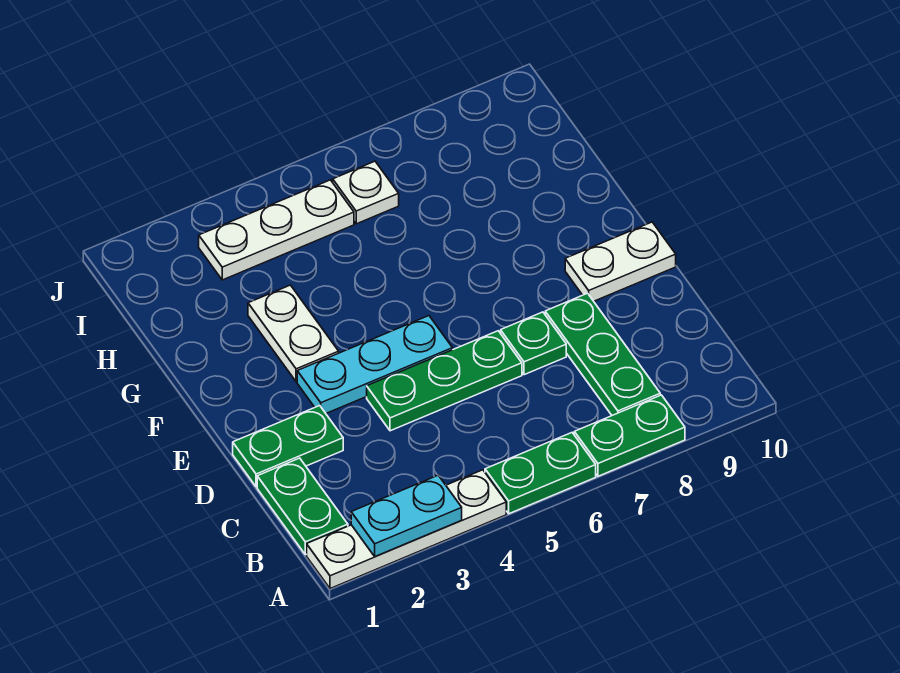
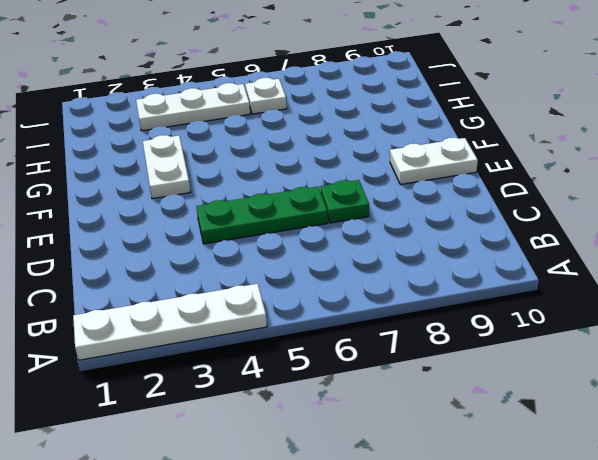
none -> green 1x2 plate [485,433,596,514]
none -> green 1x2 plate [574,395,685,476]
none -> green 1x2 plate [257,458,348,555]

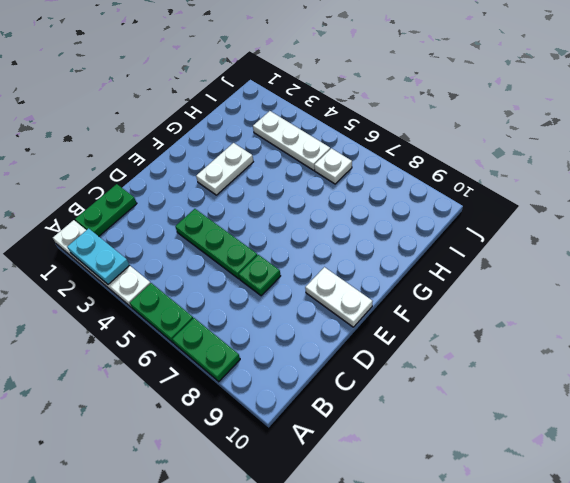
none -> green 1x3 plate [545,293,660,415]
none -> green 1x2 plate [233,406,343,487]
none -> cyan 1x3 plate [297,316,453,413]

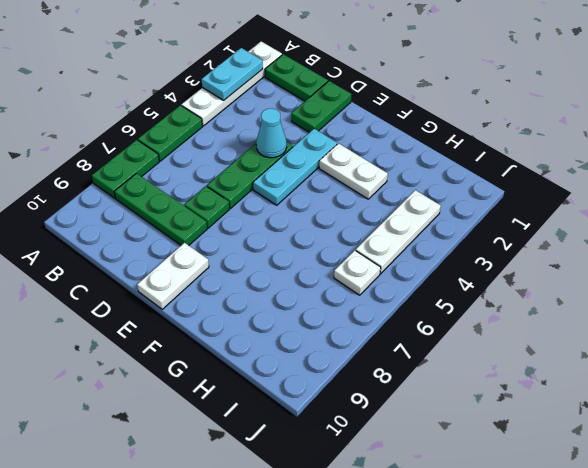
cyan 1x1 cone [256,108,287,158] -> none

